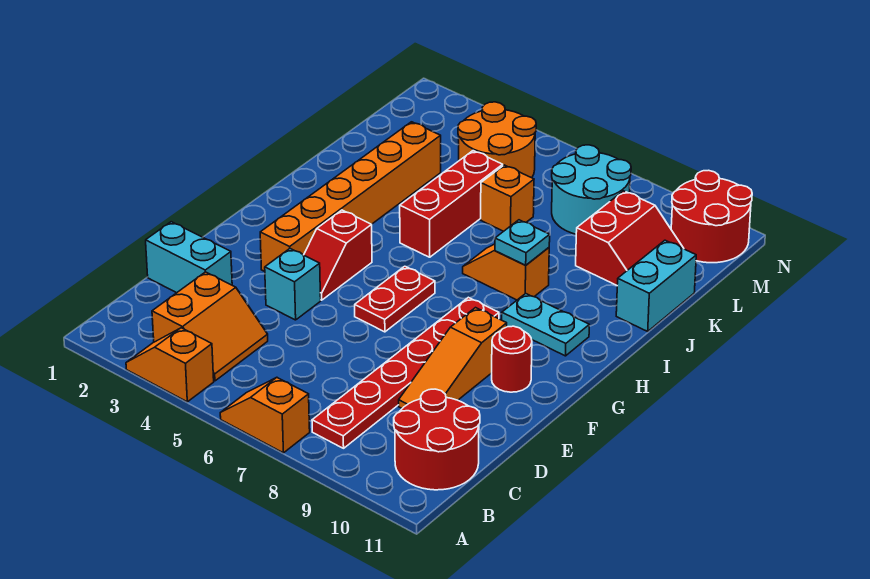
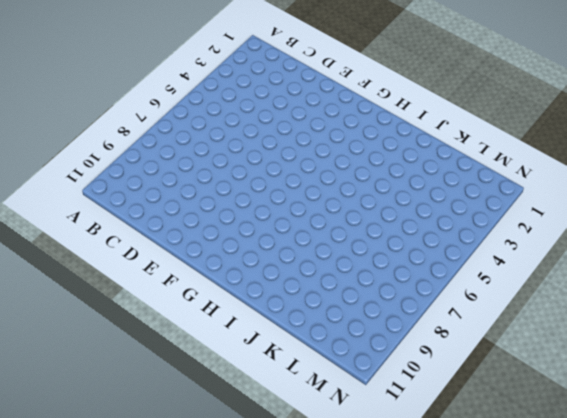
none -> orange 1x2 slope [126,328,214,402]
none -> orange 1x2 slope [220,377,310,453]
none -> orange 2x2 slope [152,272,268,381]

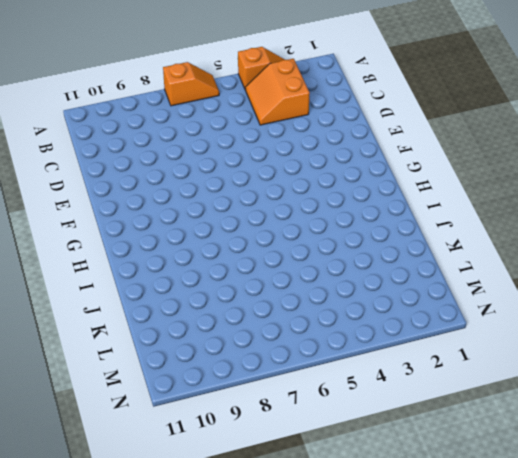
none -> red 1x6 plate [312,297,499,448]
none -> red 2x2 round brick [394,389,480,490]
none -> cyan 1x2 brick [146,222,232,293]

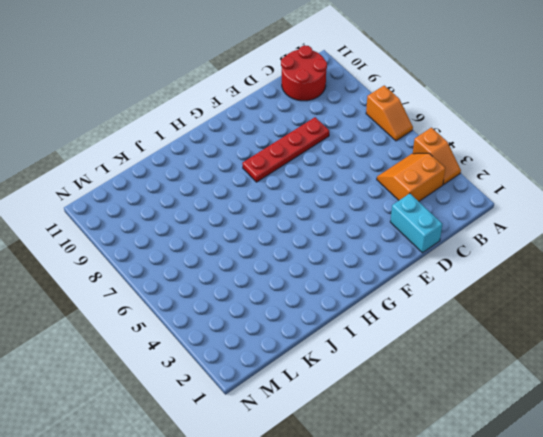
red 1x4 plate [242,117,329,182] -> red 1x6 plate [312,297,499,448]
none -> orange 1x3 slope [399,308,507,408]
none -> cyan 1x1 brick [265,249,321,320]
none -> orange 1x6 brick [260,122,441,272]

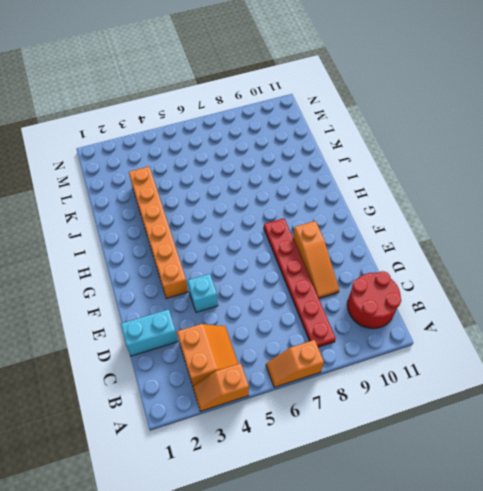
none -> red 1x2 slope [304,210,372,300]
none -> red 1x2 plate [355,266,435,332]
none -> red 1x1 round brick [492,326,532,392]

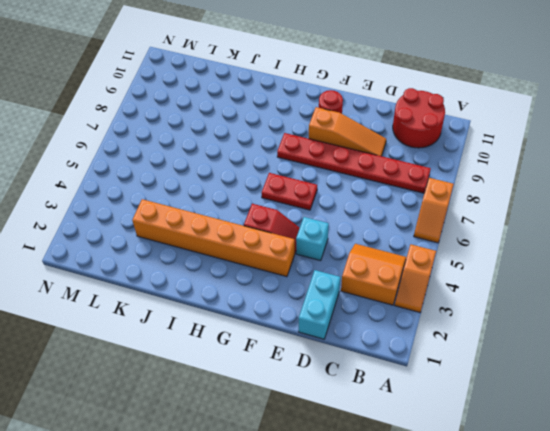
none -> cyan 1x2 plate [502,293,589,356]
none -> red 1x3 brick [400,151,503,257]
none -> orange 1x2 slope [463,244,549,300]

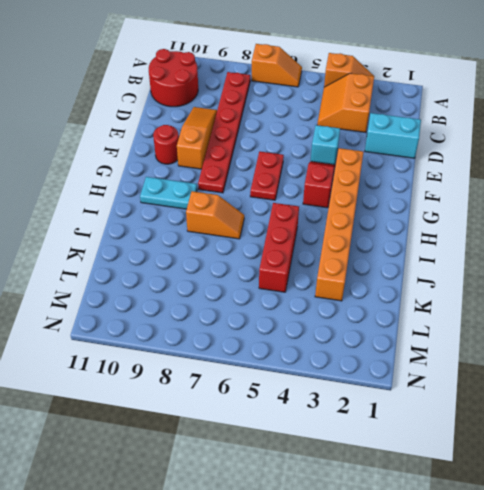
none -> cyan 1x2 brick [616,240,696,331]
none -> orange 1x1 brick [481,165,534,231]
none -> red 2x2 slope [576,191,684,285]

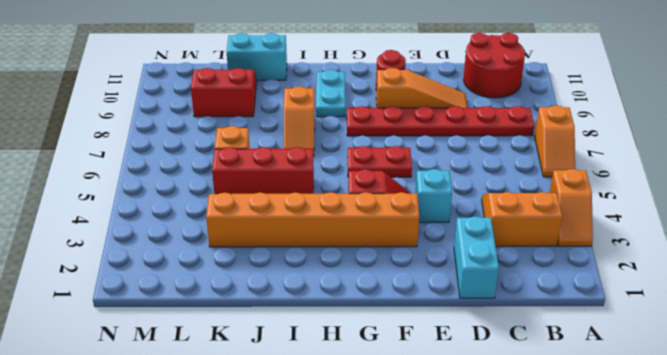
none -> orange 2x2 round brick [458,102,536,178]
none -> cyan 2x2 round brick [552,145,631,234]
none -> red 2x2 round brick [671,170,752,263]

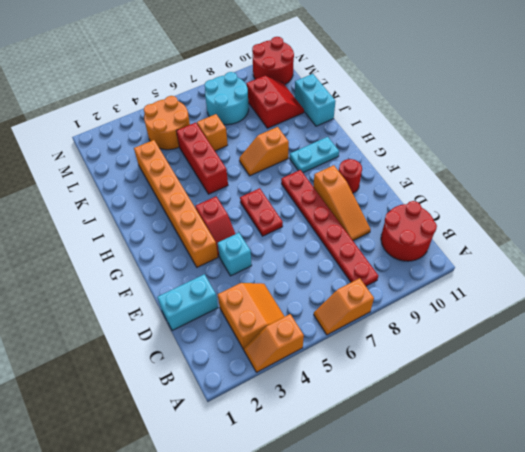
none -> cyan 1x1 plate [495,220,550,265]

